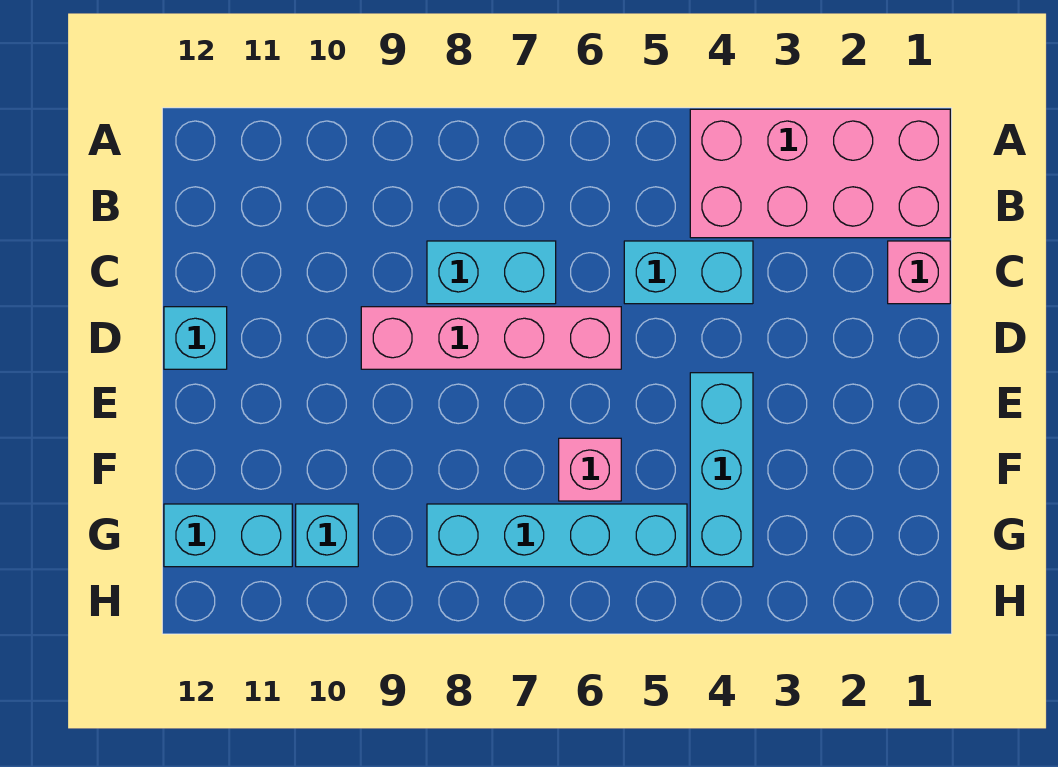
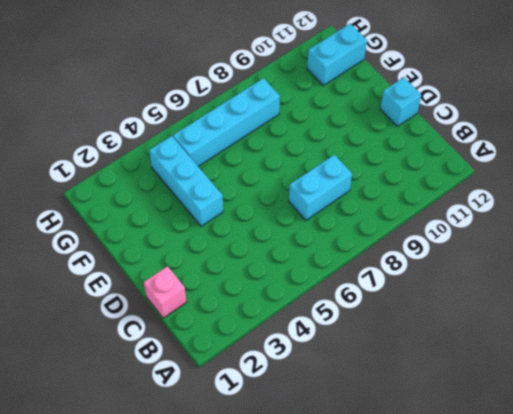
none -> pink 2x4 brick [690,109,950,238]
none -> cyan 1x2 brick [624,241,753,304]

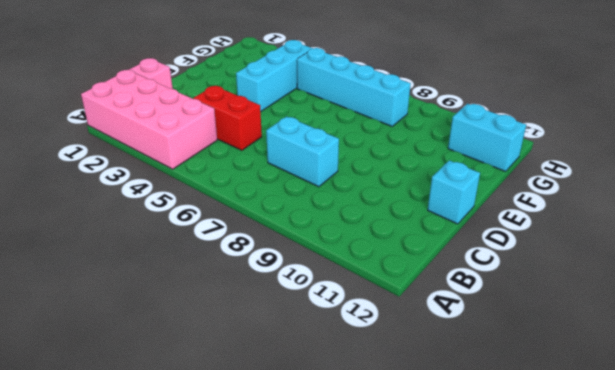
red 1x2 brick [193,86,262,150] -> cyan 1x2 brick [624,241,753,304]
none -> pink 1x4 brick [361,307,621,369]
none -> pink 1x1 brick [559,438,621,501]

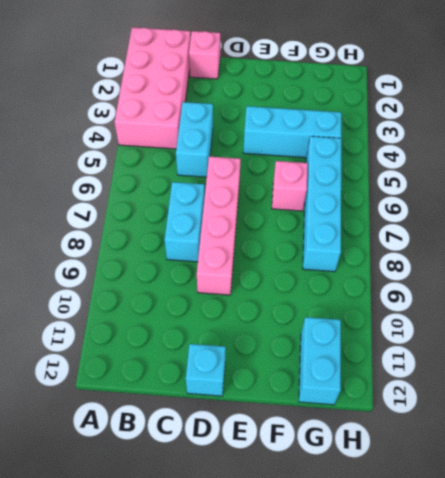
none -> cyan 1x1 brick [296,504,358,567]

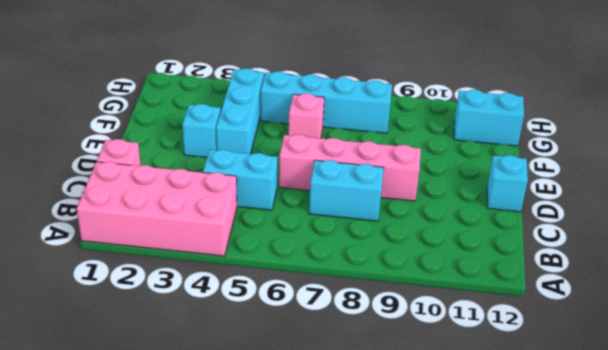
cyan 1x1 brick [182,104,221,158] -> cyan 1x1 brick moved to [296,504,358,567]

